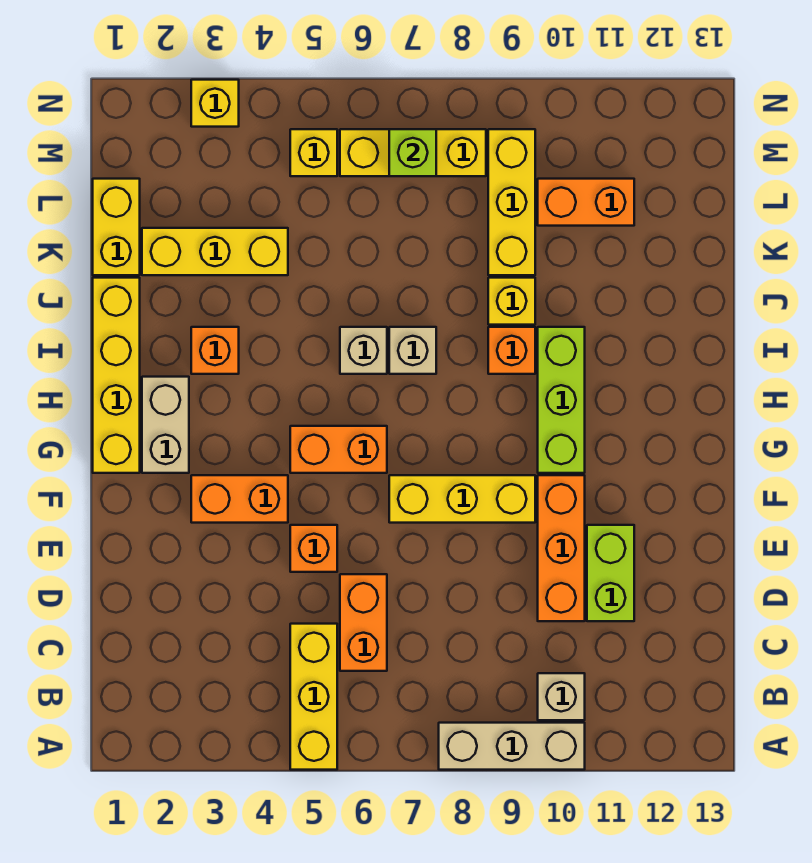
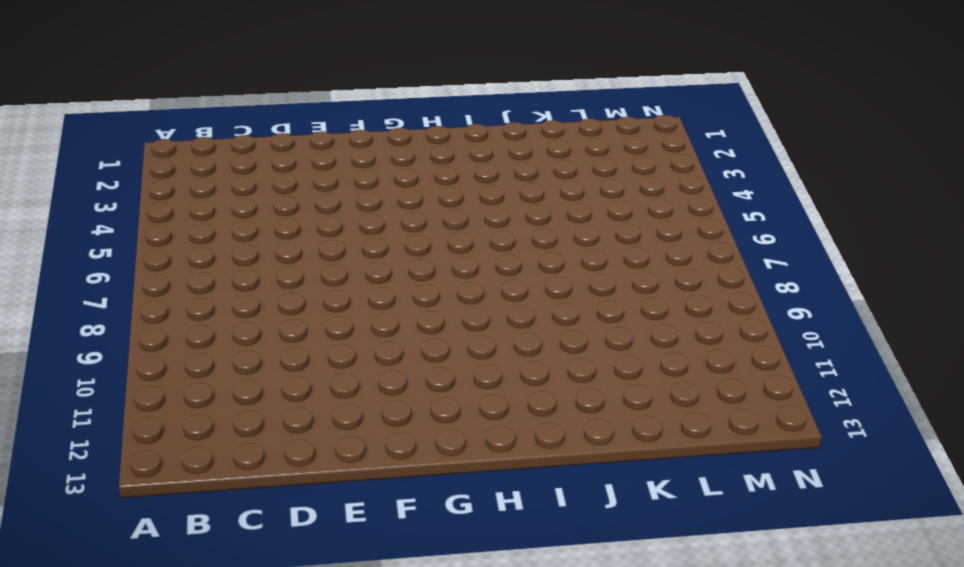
none -> yellow 1x3 brick [290,624,337,770]
none -> tan 1x3 brick [439,723,585,770]
none -> tan 1x1 brick [538,673,585,720]

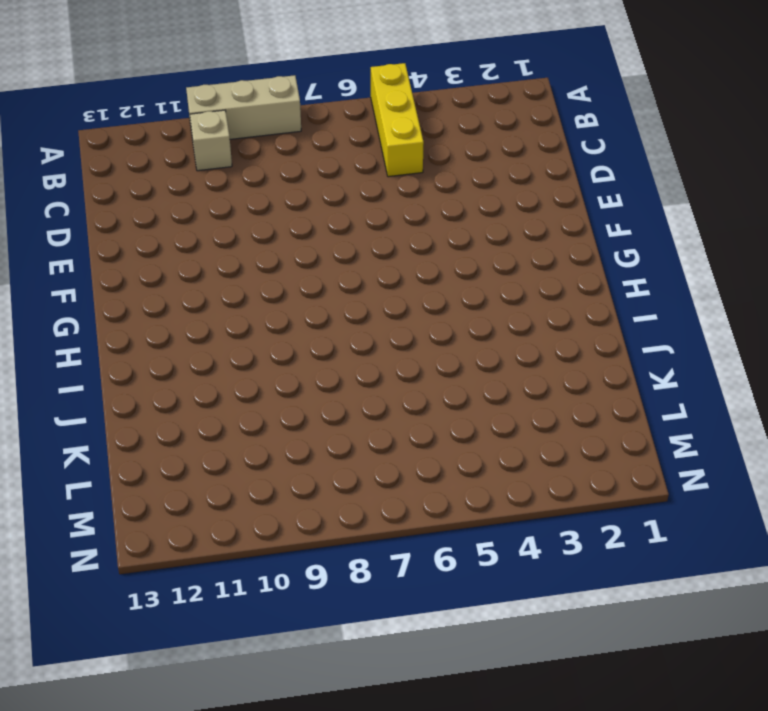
none -> orange 1x2 brick [340,574,387,671]
none -> orange 1x3 brick [538,475,585,621]
none -> lime 1x2 brick [587,525,634,621]

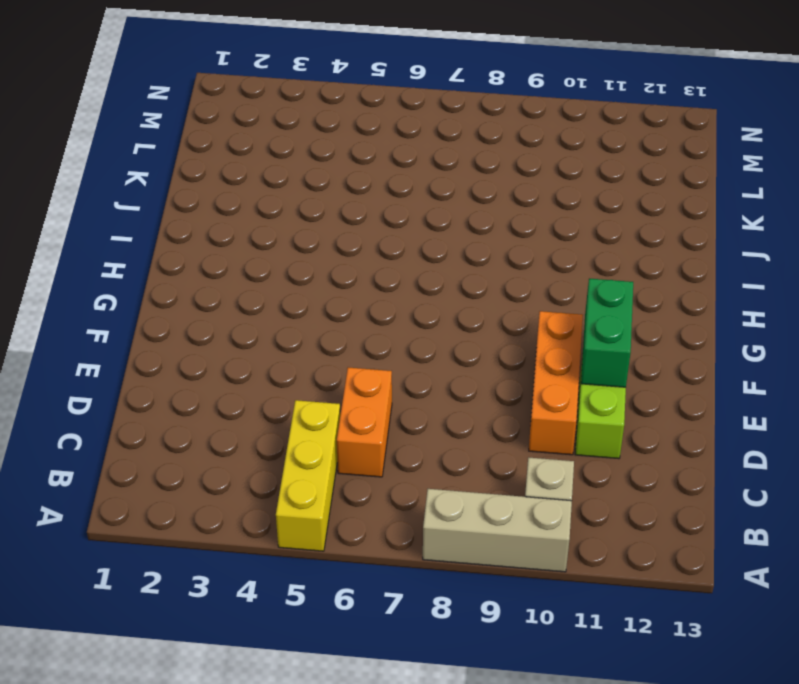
green 1x2 brick [581,279,633,387] -> none
none -> orange 1x1 brick [290,525,337,572]
none -> orange 1x2 brick [191,475,288,523]
none -> yellow 1x3 brick [389,475,535,523]

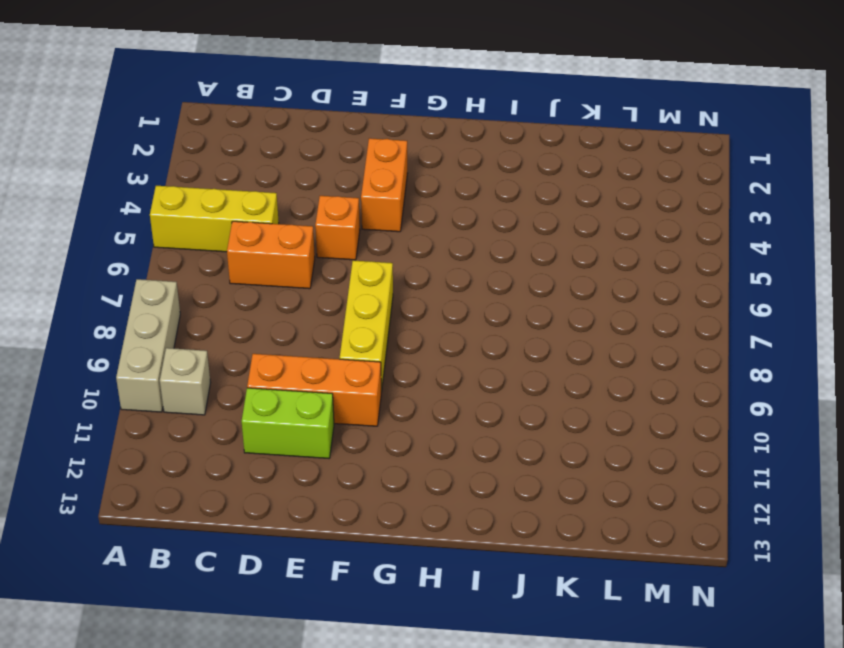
none -> yellow 1x4 brick [93,278,140,473]
none -> tan 1x2 brick [142,377,189,473]
none -> orange 1x2 brick [290,426,387,473]

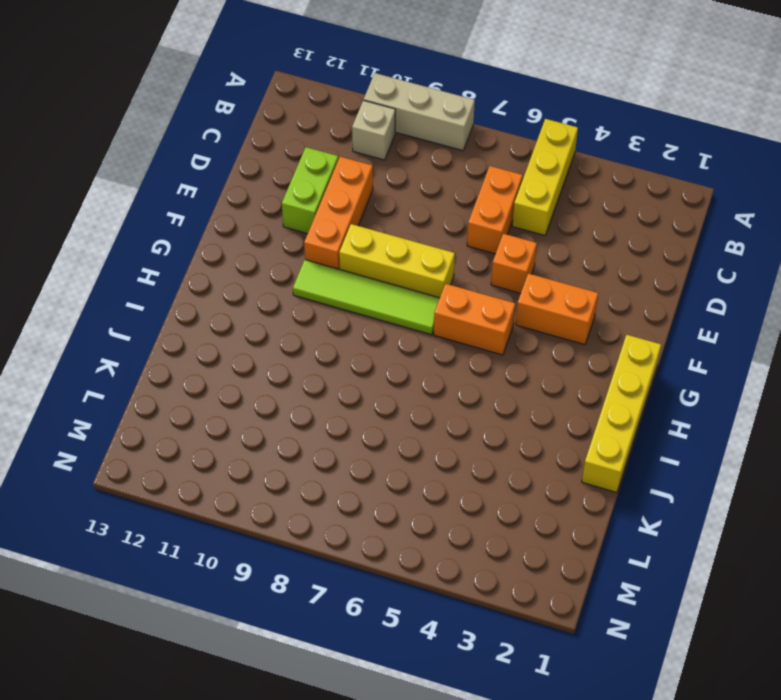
lime 1x4 tile [293,260,440,335] -> lime 1x3 brick [538,327,585,473]
none -> tan 1x2 brick [142,377,189,473]
none -> orange 1x1 brick [191,327,239,374]
none -> tan 1x1 brick [340,327,387,374]

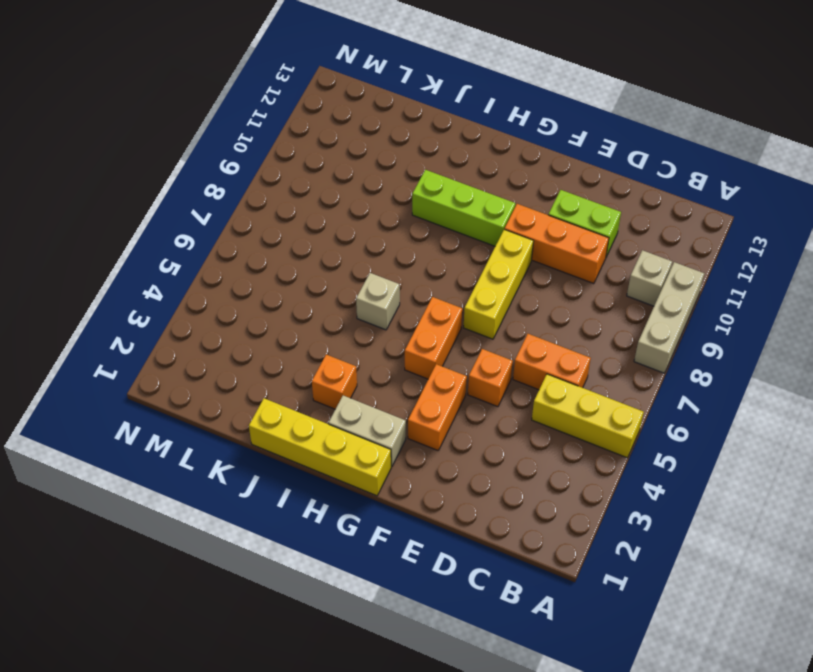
none -> tan 1x1 brick [389,327,436,374]
none -> orange 1x1 brick [488,327,535,374]
none -> yellow 1x1 brick [488,278,535,325]

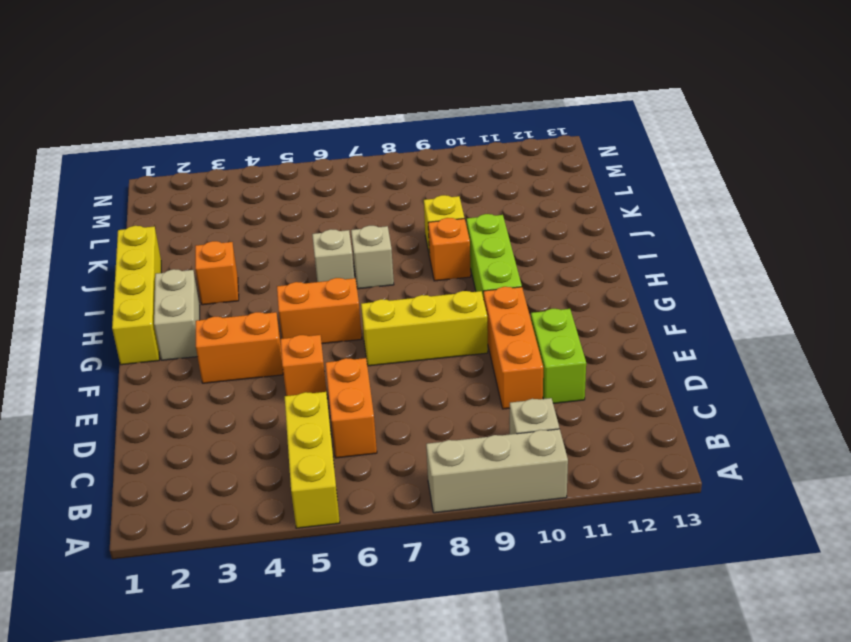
none -> yellow 1x2 brick [93,179,140,275]
none -> yellow 1x3 brick [142,228,288,275]
none -> yellow 1x3 brick [488,129,535,275]

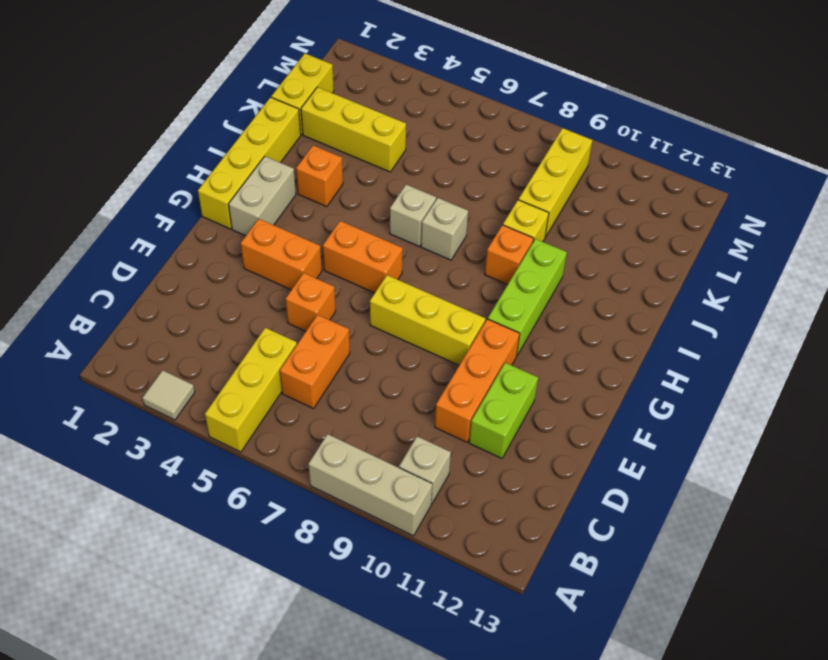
tan 1x1 tile [142,370,195,420] -> none
none -> orange 1x2 brick [538,179,634,226]
none -> yellow 1x1 brick [290,129,337,176]
none -> yellow 1x3 brick [340,129,486,176]

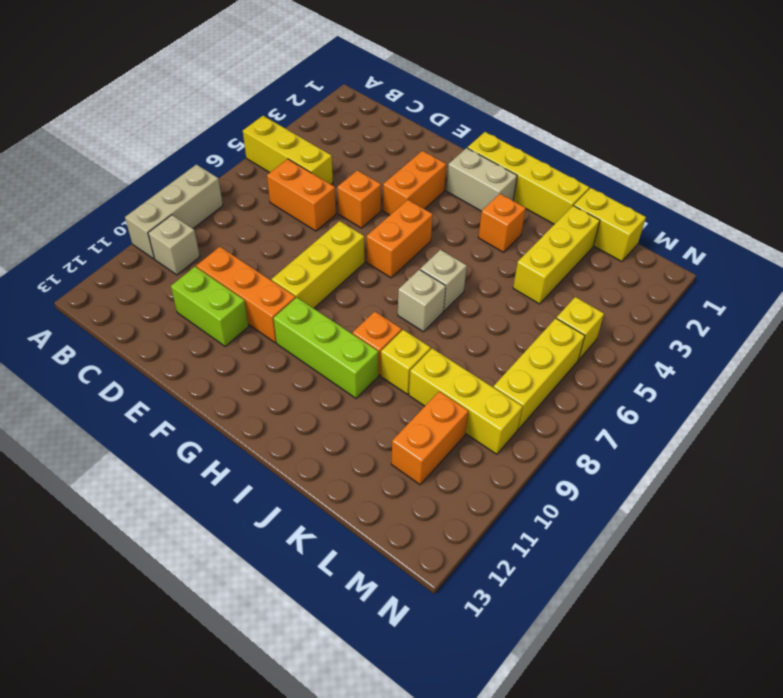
none -> yellow 1x1 brick [191,80,239,127]
none -> lime 1x1 brick [389,129,436,176]

